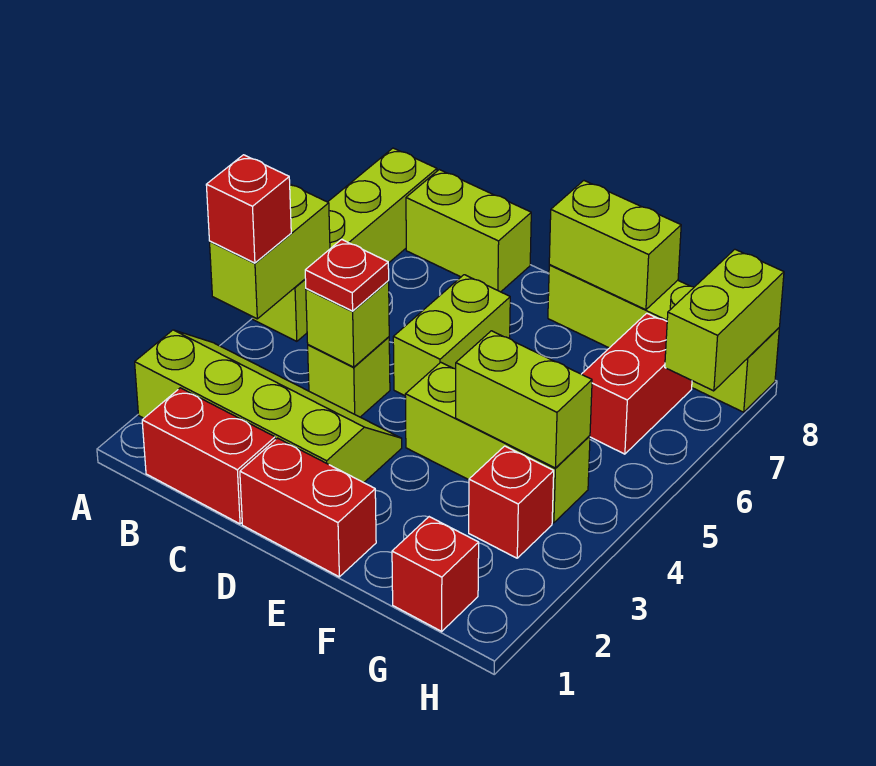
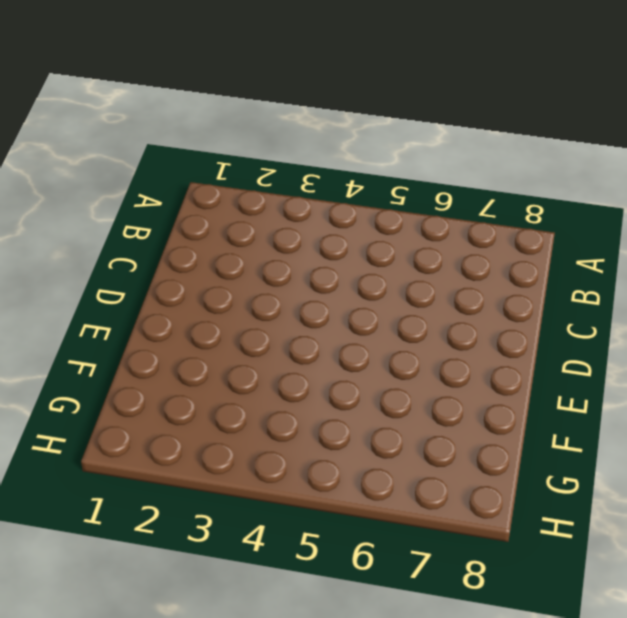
none -> lime 2x4 slope [135,330,402,483]
none -> lime 1x4 brick [253,148,437,341]
none -> red 1x2 brick [142,388,275,524]

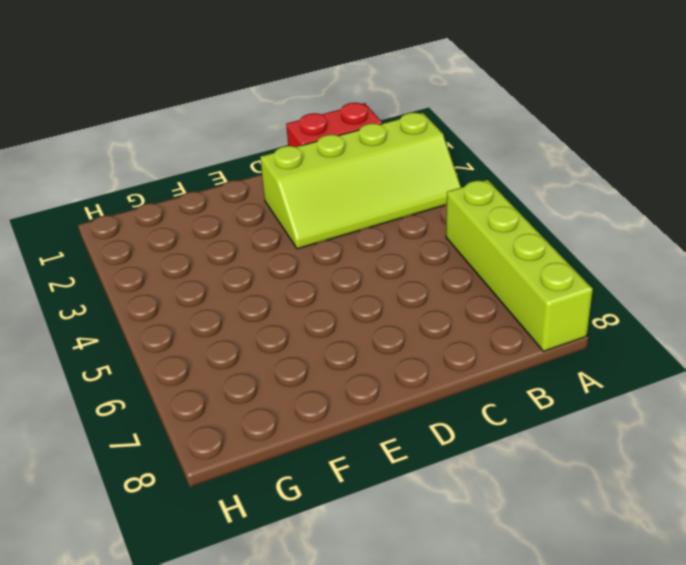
none -> lime 1x2 brick [406,170,531,292]
none -> lime 1x1 brick [308,337,390,417]
none -> red 1x2 brick [240,438,376,577]

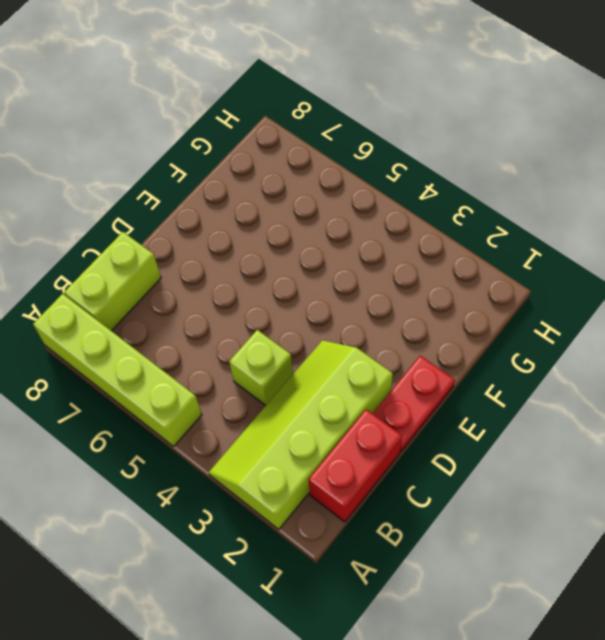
red 1x2 plate [372,356,455,451] -> red 1x2 brick [240,438,376,577]
none -> lime 1x2 brick [393,275,510,396]
none -> lime 1x3 brick [405,362,590,523]
none -> lime 1x4 brick [548,265,779,412]

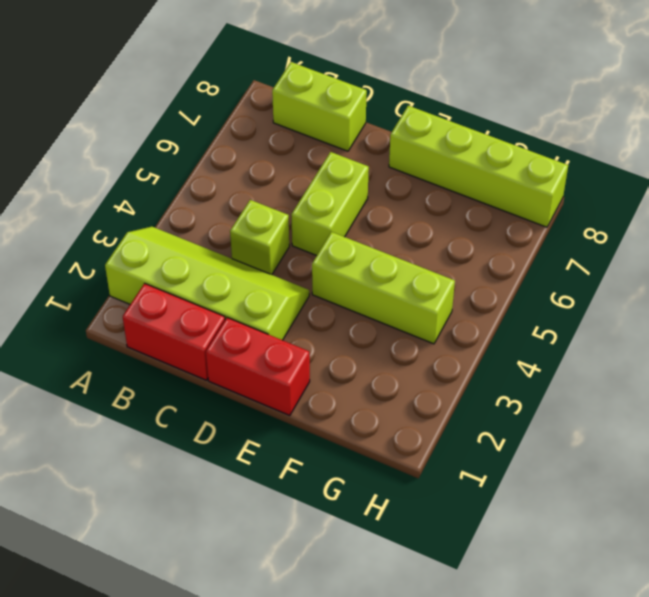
none -> lime 1x4 brick [253,148,437,341]
none -> red 1x1 brick [392,517,479,631]
none -> red 1x1 brick [469,446,554,558]

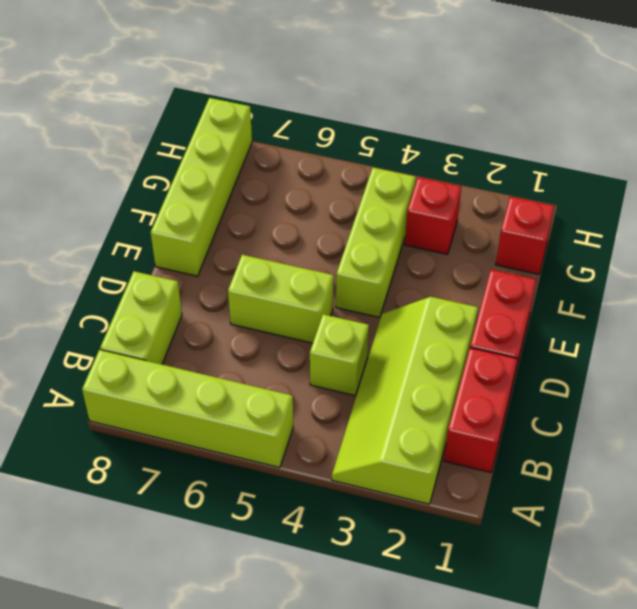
none -> red 1x2 brick [582,313,692,454]
none -> lime 1x2 brick [210,184,330,319]
none -> lime 1x1 brick [306,281,389,367]

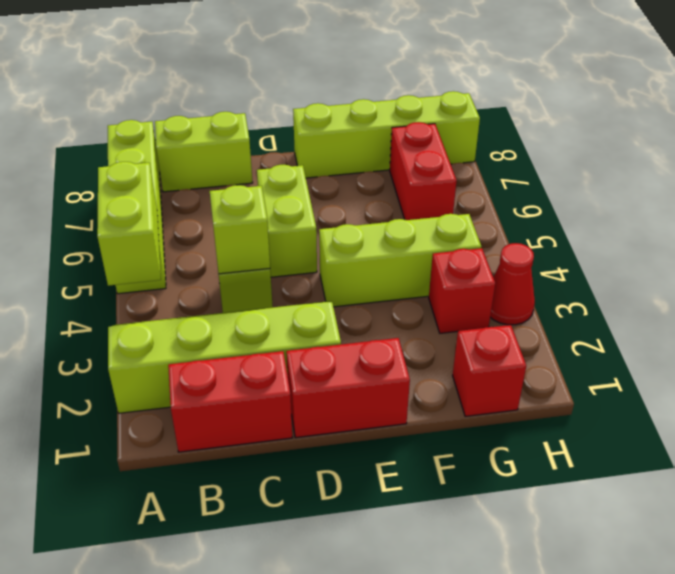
red 1x1 cone [490,243,535,325] -> none
none -> lime 1x2 brick [549,181,681,310]
none -> lime 1x2 brick [456,331,592,468]
none -> lime 1x2 brick [665,249,784,391]

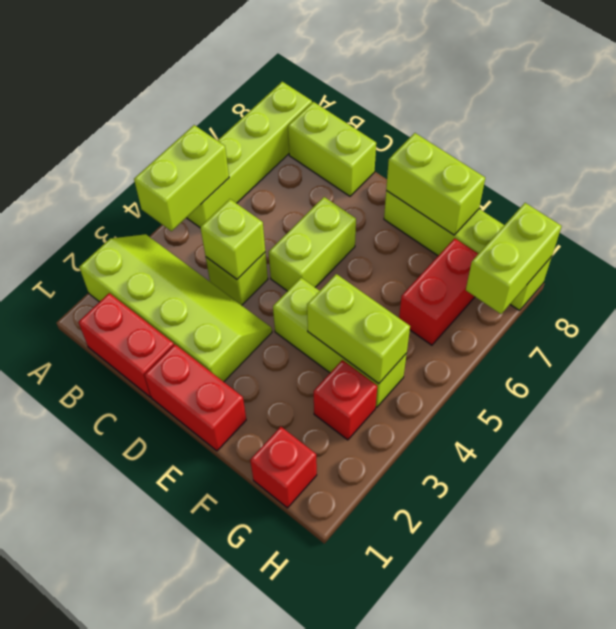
none -> red 1x1 brick [206,155,291,263]
none -> red 1x1 plate [305,239,389,311]

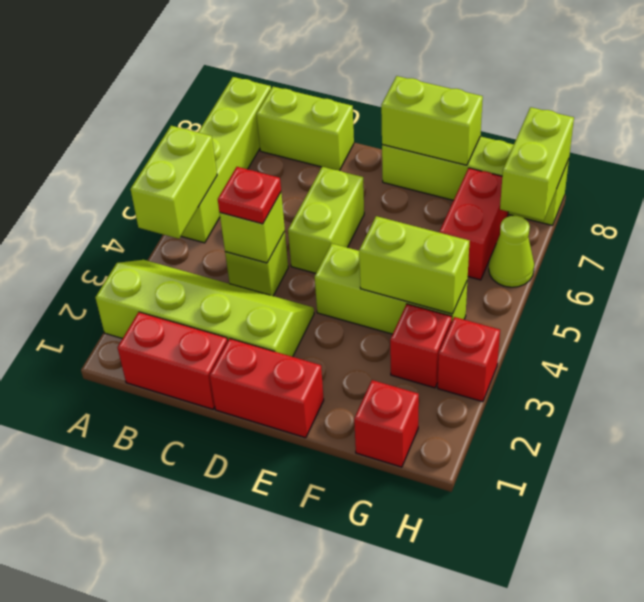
red 1x1 brick [438,317,500,402] -> red 1x1 brick moved to [206,155,291,263]
lime 1x1 cone [489,216,534,287] -> none

